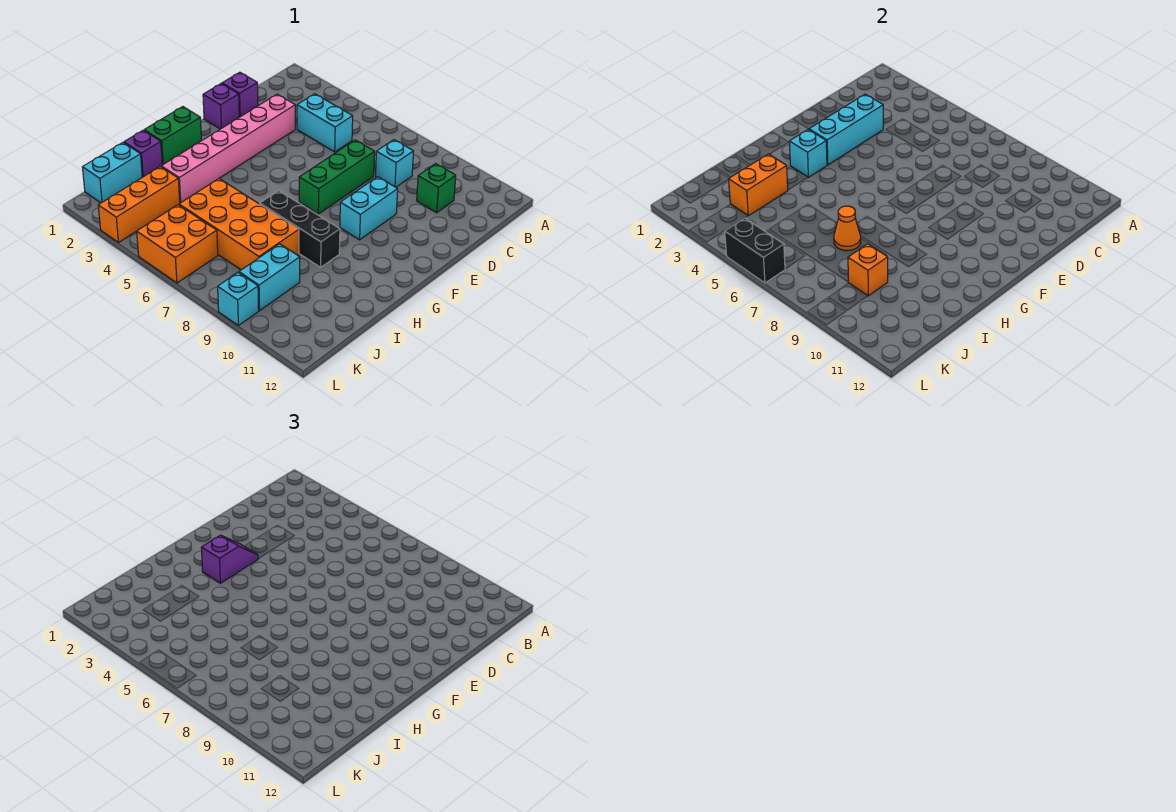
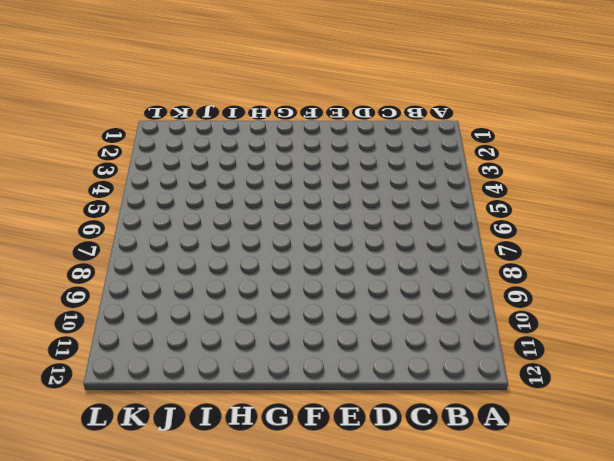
none -> cyan 1x2 brick [297,94,353,152]
none -> cyan 1x1 brick [376,140,414,187]
none -> green 1x1 brick [417,164,456,213]

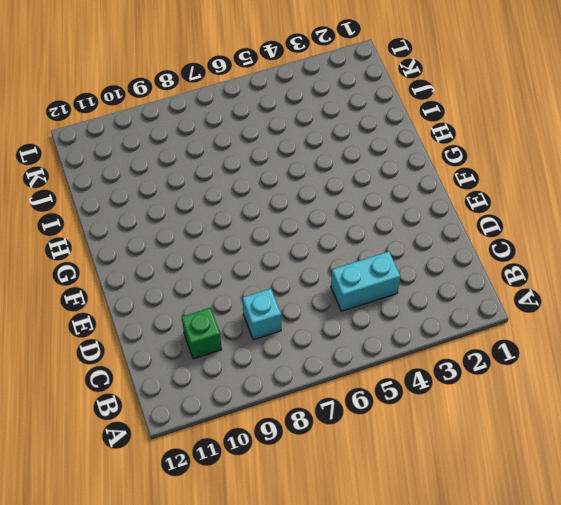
none -> purple 1x1 brick [222,72,258,117]
none -> pink 1x6 brick [161,94,295,203]
none -> green 1x3 brick [299,140,375,214]

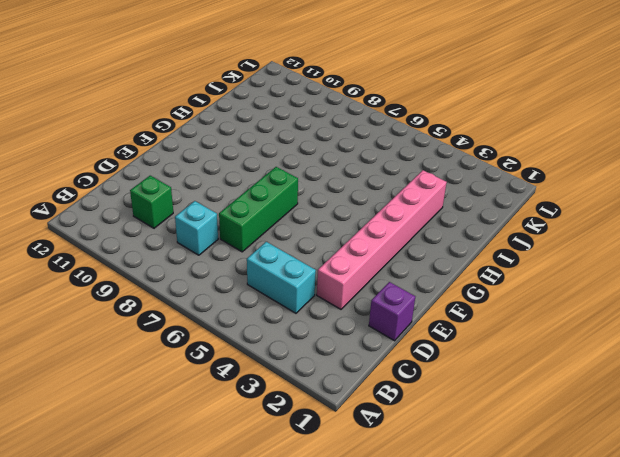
none -> purple 1x1 brick [203,84,239,129]
none -> cyan 1x2 brick [340,177,398,240]
none -> green 1x2 brick [144,107,201,165]

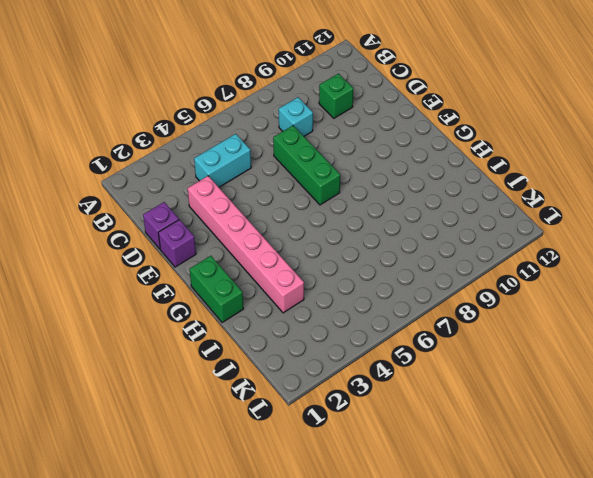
none -> cyan 1x2 brick [340,177,398,240]
none -> black 1x3 brick [260,191,340,267]
none -> purple 1x1 brick [124,130,162,177]

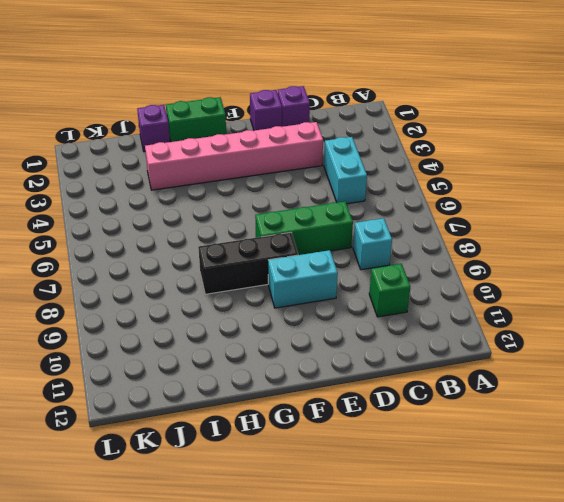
black 1x3 brick [198,232,298,294] -> black 1x3 brick turned to [260,191,340,267]
none -> orange 2x4 brick [179,179,299,270]
none -> cyan 1x2 brick [82,143,142,203]
none -> orange 1x3 brick [98,167,180,242]

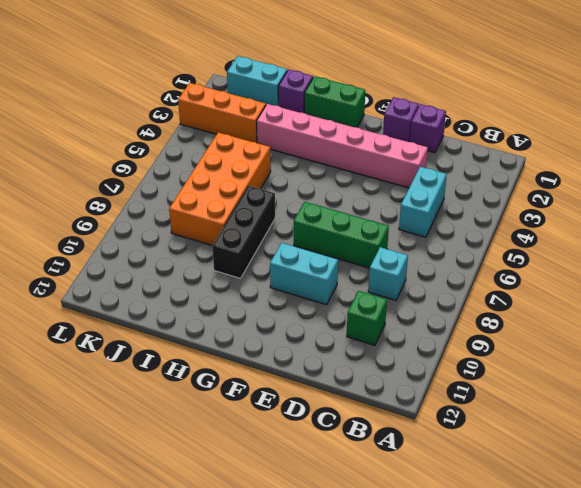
none -> cyan 1x2 brick [239,244,300,311]
none -> orange 2x2 brick [137,205,218,283]
none -> cyan 1x1 brick [218,273,259,325]

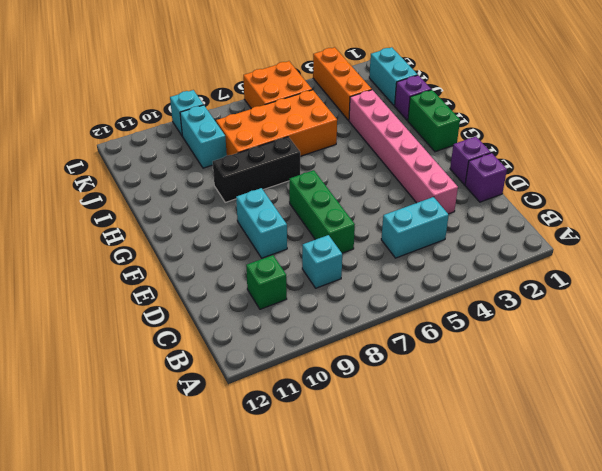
none -> cyan 1x3 brick [809,94,883,165]
none -> cyan 1x1 brick [789,130,827,177]
none -> orange 1x2 brick [729,154,788,216]

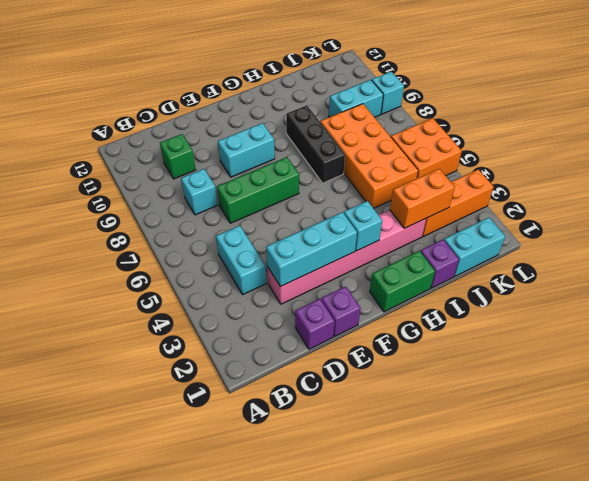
none -> orange 1x1 cone [834,206,861,251]
none -> orange 1x1 brick [848,244,888,296]
none -> black 1x2 brick [725,218,785,283]

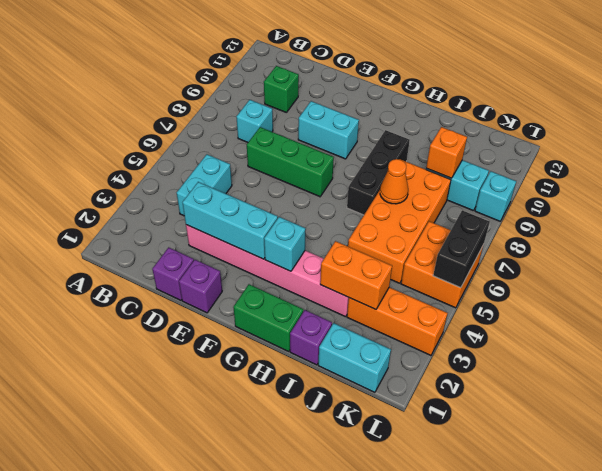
none -> purple 1x2 slope [201,535,258,583]

